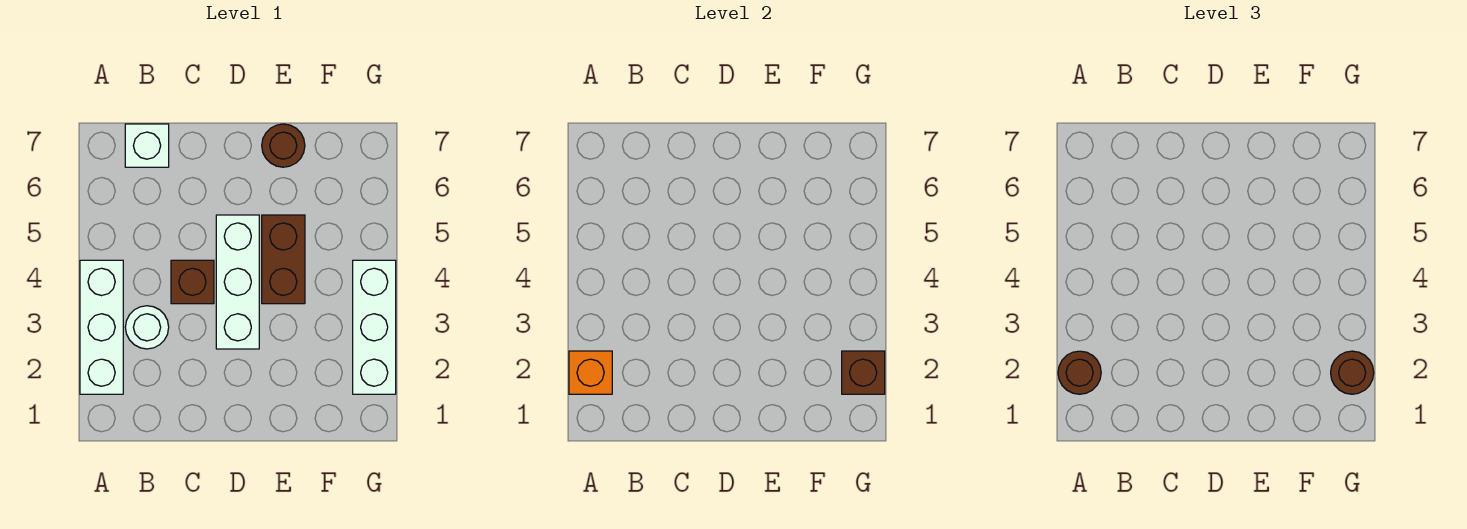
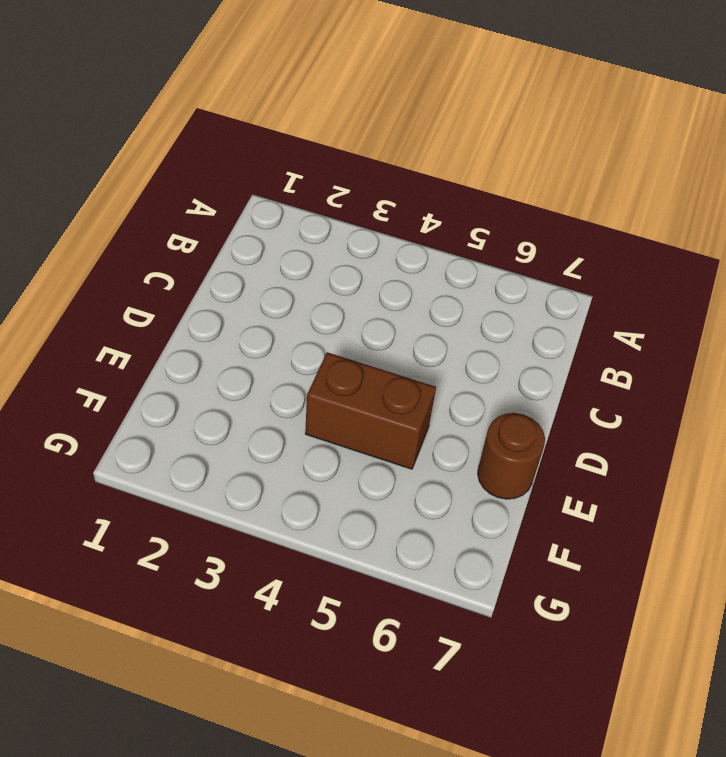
none -> white 1x3 brick [80,260,123,394]
none -> white 1x1 round brick [125,306,169,349]
none -> white 1x1 brick [125,124,169,167]

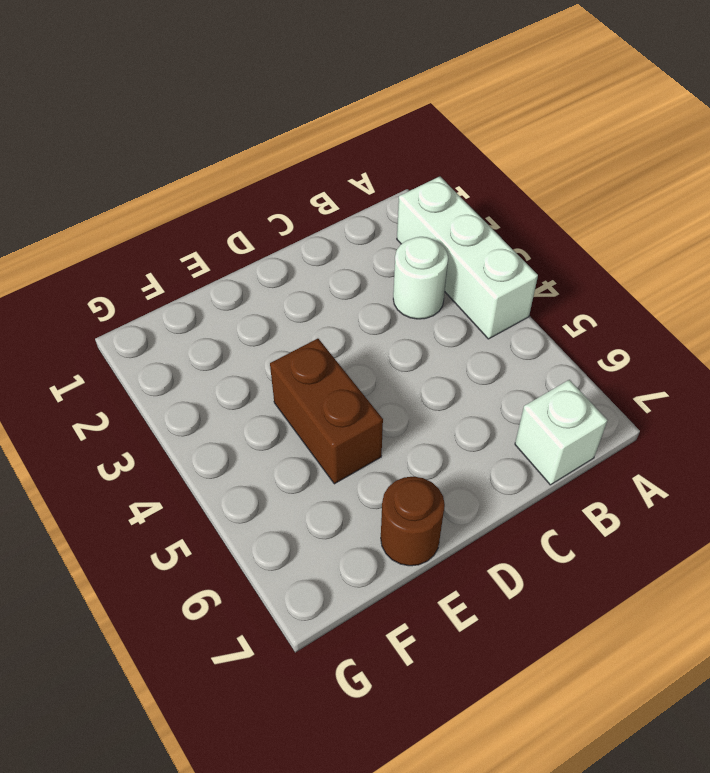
none -> brown 1x1 brick [171,260,214,304]
none -> white 1x3 brick [216,215,259,349]
none -> white 1x3 brick [353,260,396,394]

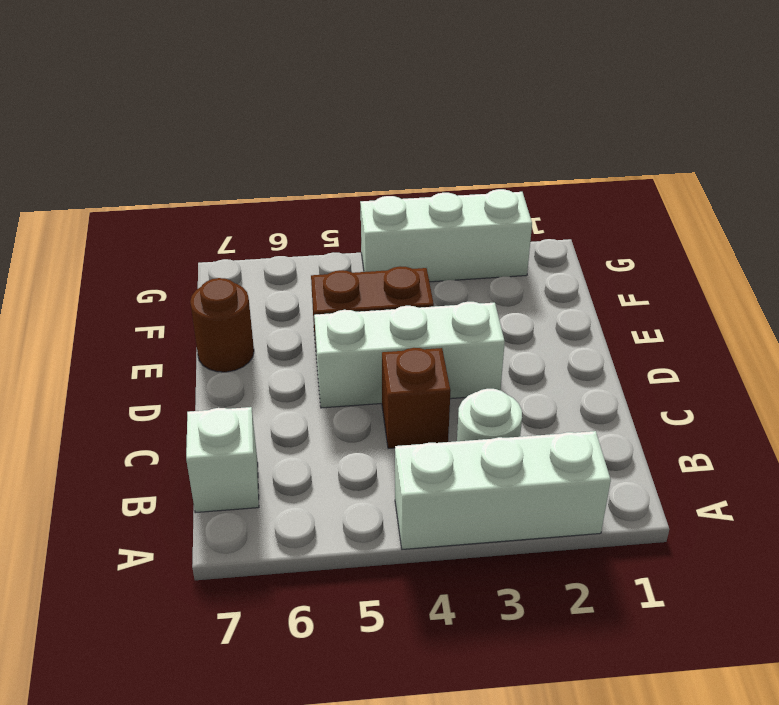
none -> orange 1x1 brick [569,351,612,394]
none -> brown 1x1 brick [842,351,885,394]
none -> brown 1x1 round brick [1058,351,1101,394]

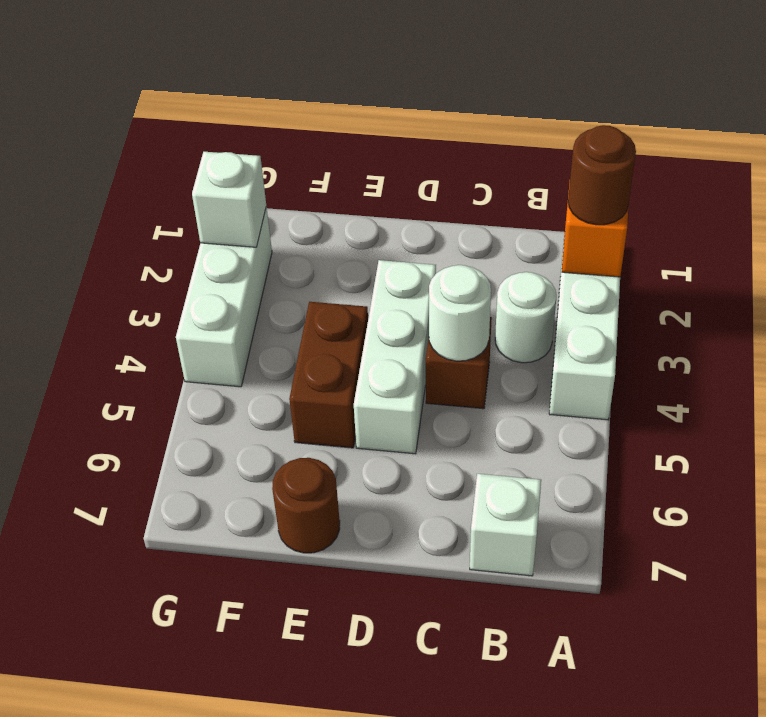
white 1x1 round brick [429,265,491,361] -> none
white 1x1 brick [192,152,266,247] -> brown 1x1 brick [842,351,885,394]
none -> brown 1x1 round brick [1331,351,1374,394]

